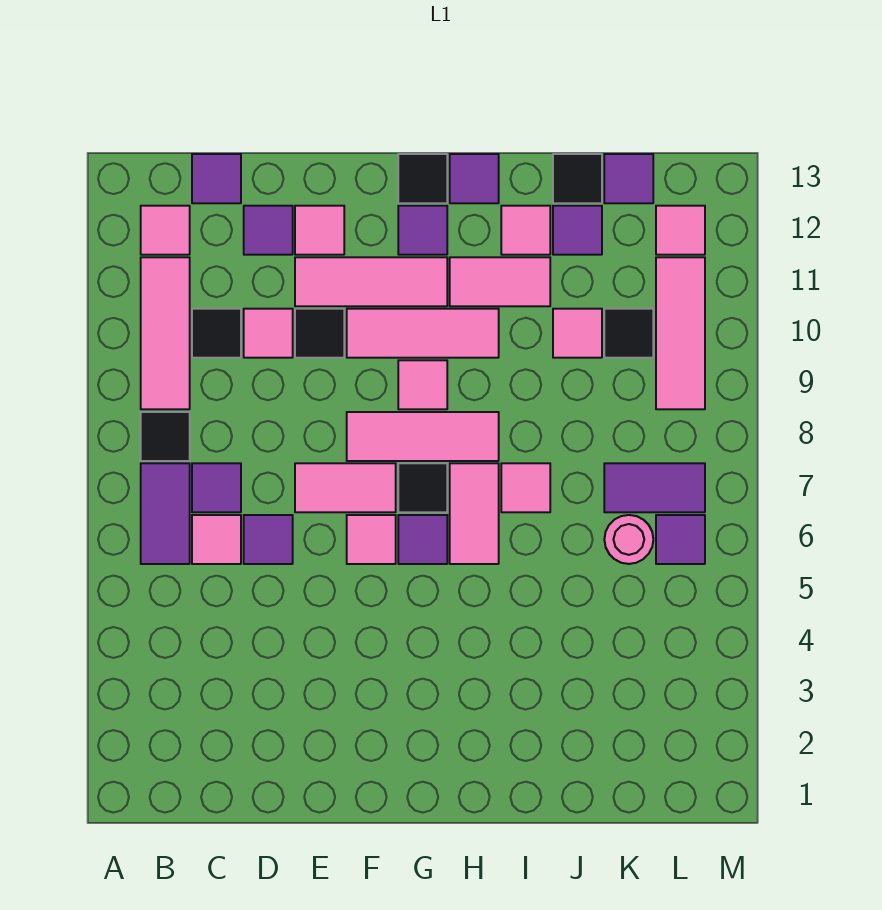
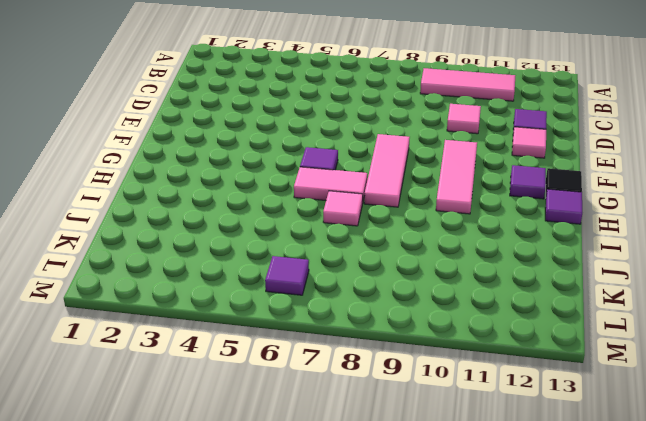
none -> purple 1x2 tile [141,463,190,564]
none -> black 1x1 tile [141,412,190,461]
none -> pink 1x1 tile [141,206,190,255]
none -> pink 1x1 tile [192,515,241,564]

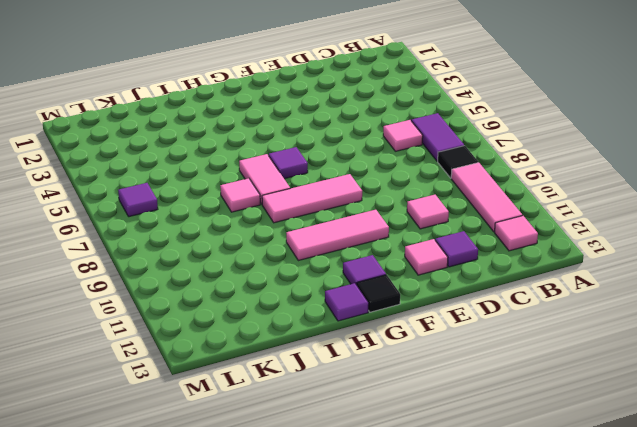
none -> purple 1x1 tile [192,463,241,512]
none -> black 1x1 tile [192,309,241,358]
none -> purple 1x1 tile [192,154,241,203]
none -> purple 1x1 tile [244,515,293,564]

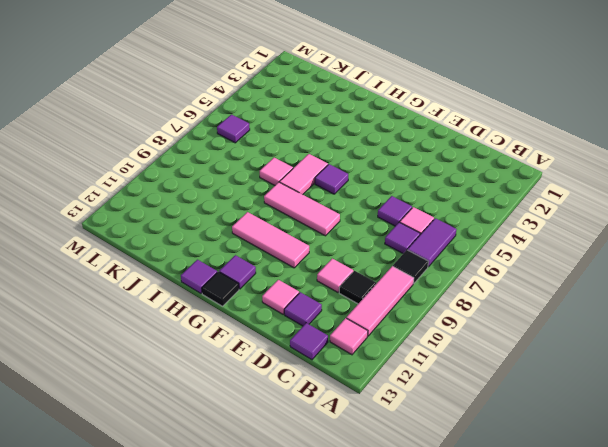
none -> pink 1x2 tile [295,463,396,512]
none -> black 1x1 tile [295,309,344,358]
none -> pink 1x3 tile [295,257,447,306]
none -> pink 1x1 tile [347,515,396,564]

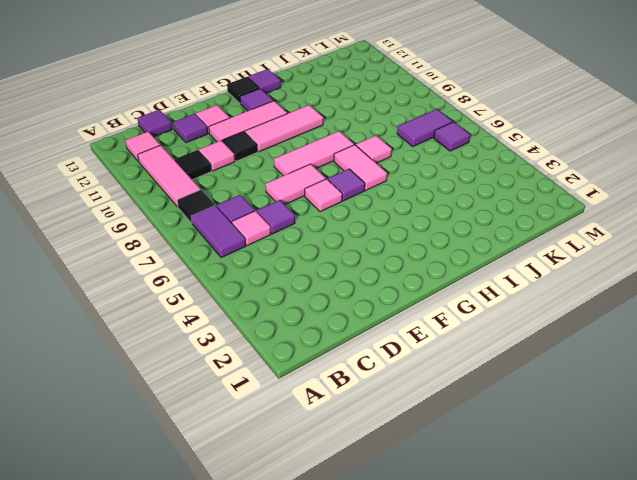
none -> black 1x1 tile [398,463,447,512]
none -> pink 1x1 tile [398,360,447,409]
none -> pink 1x2 tile [450,257,550,306]
none -> pink 1x1 tile [501,206,550,255]

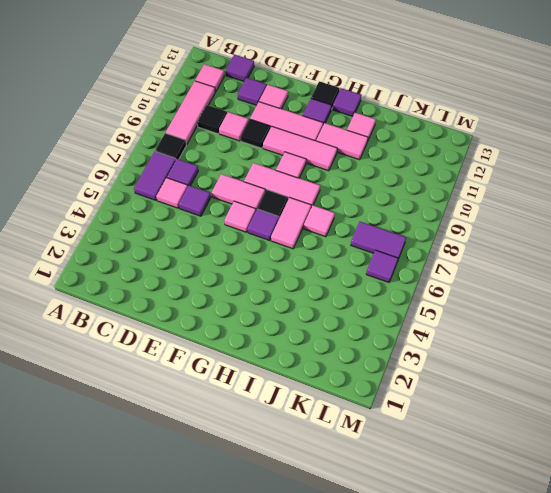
none -> pink 1x1 tile [553,309,602,358]
none -> purple 1x1 tile [553,206,602,255]
none -> black 1x1 tile [553,154,602,203]
none -> pink 1x1 round brick [604,515,653,564]

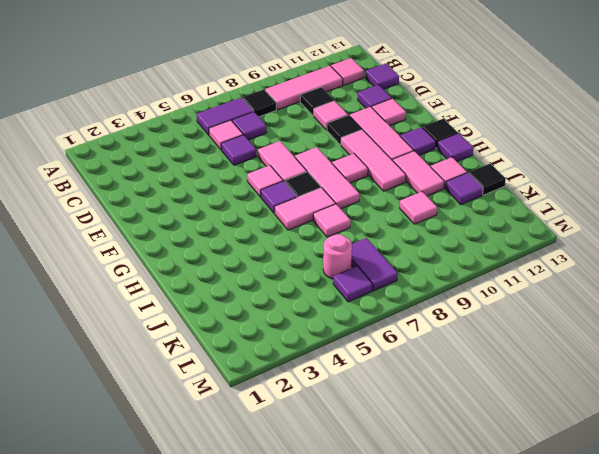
none -> black 1x1 tile [604,309,653,358]
none -> purple 1x1 tile [604,154,653,203]
none -> pink 1x3 tile [656,257,705,409]
none -> pink 1x1 tile [656,206,705,255]

